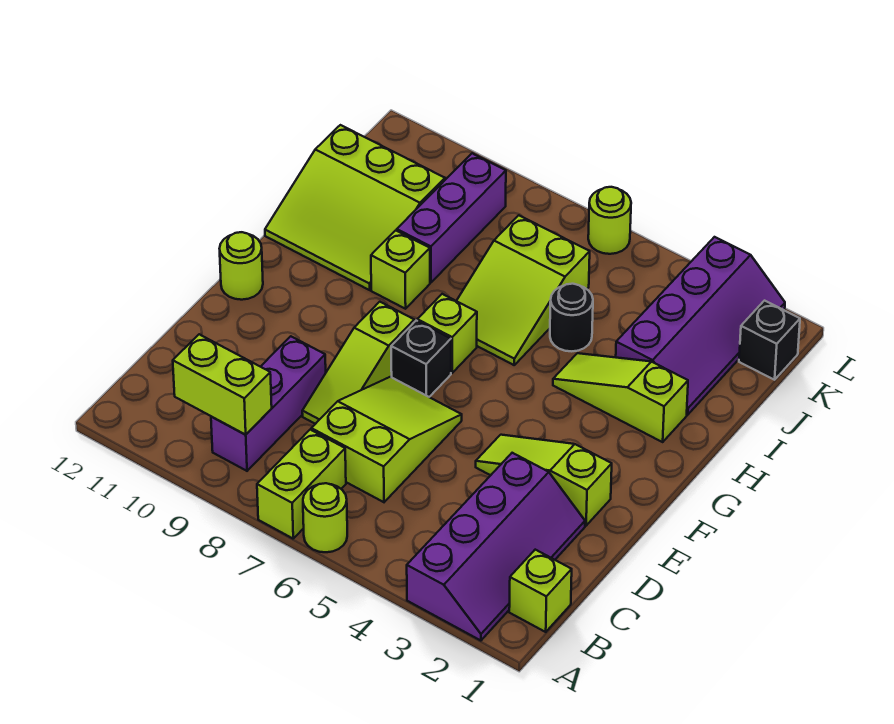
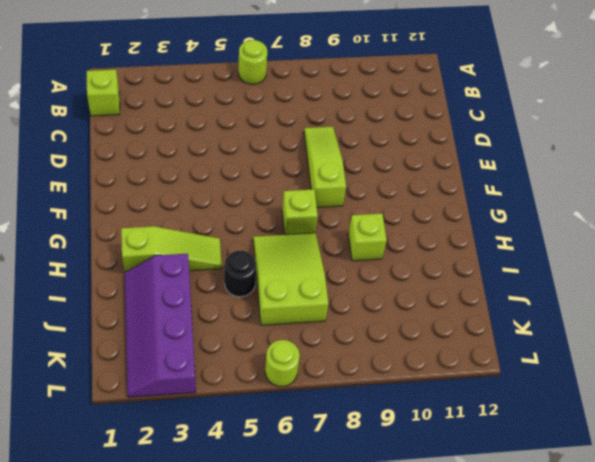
none -> purple 2x4 slope [407,453,585,641]
none -> lime 1x2 brick [257,430,346,538]
none -> purple 1x3 brick [211,336,326,471]

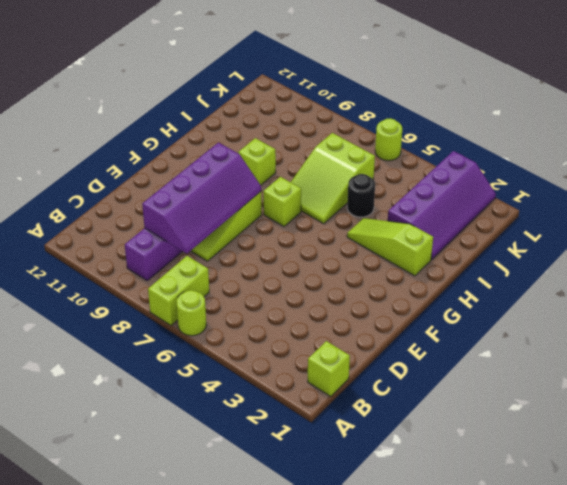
purple 2x4 slope [142,143,261,254] -> purple 2x4 slope moved to [407,453,585,641]
none -> lime 2x3 slope [311,377,462,502]
none -> lime 1x3 slope [476,435,612,526]
none -> black 1x1 brick [391,321,451,397]

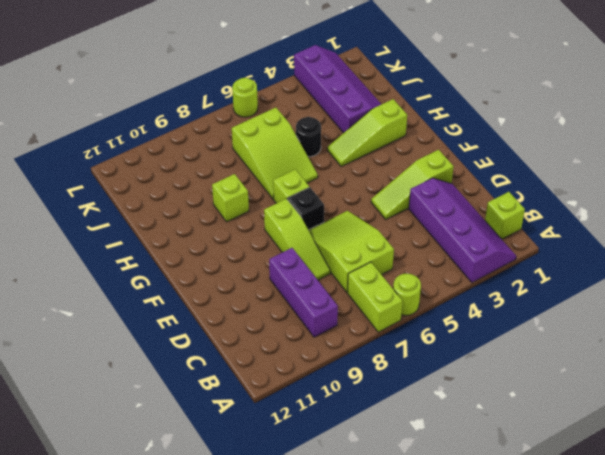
none -> lime 1x1 round brick [219,232,263,300]
none -> lime 3x3 slope [265,125,445,290]
none -> purple 1x3 brick [397,153,506,282]

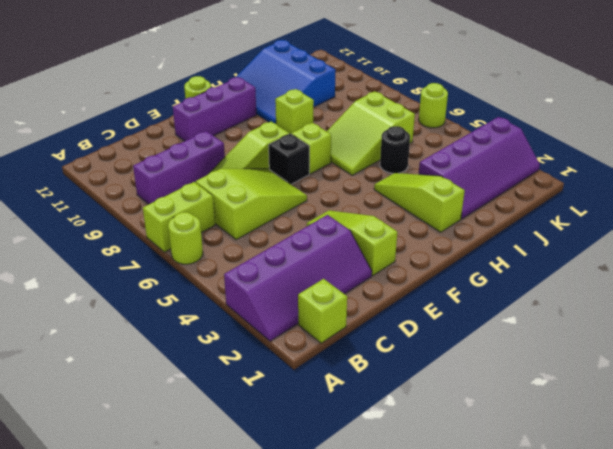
purple 1x3 brick [173,77,256,141] -> purple 1x3 brick moved to [397,153,506,282]
blue 3x3 slope [236,40,336,124] -> lime 3x3 slope [265,125,445,290]
none -> black 1x1 brick [739,301,800,380]
none -> lime 1x2 brick [173,334,272,435]

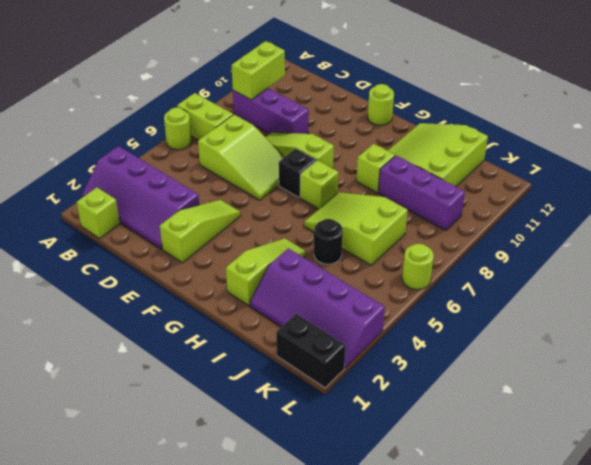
black 1x2 brick [276,314,346,388] -> black 1x1 brick [739,301,800,380]

